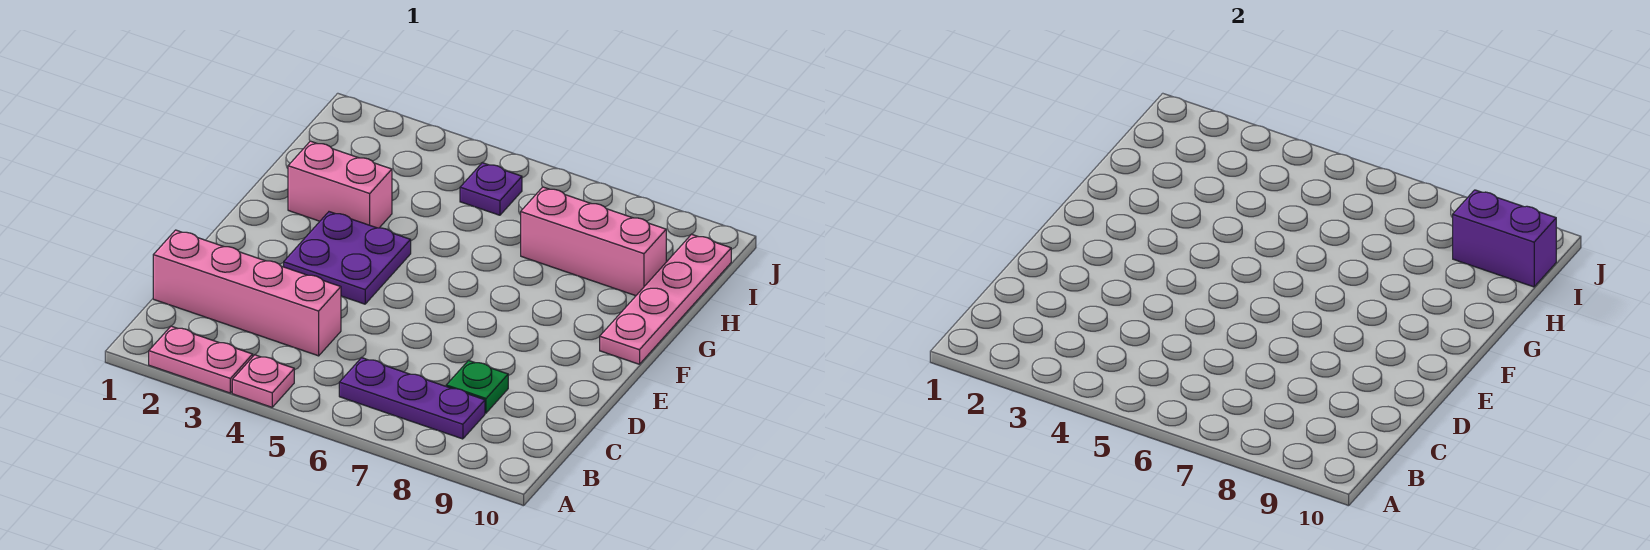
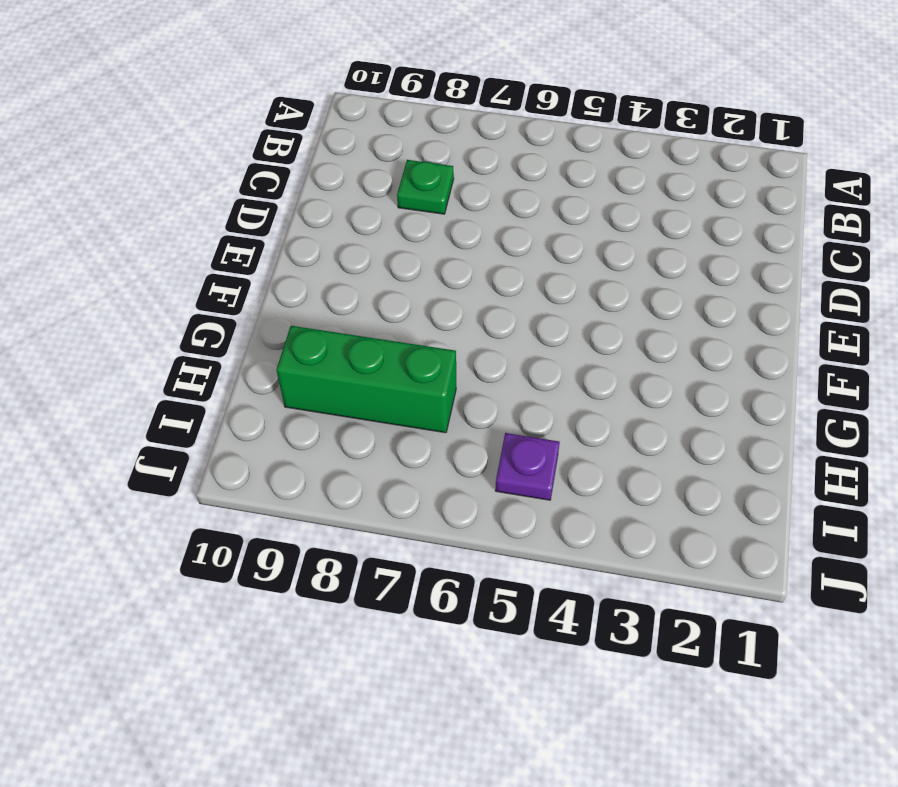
green 1x3 brick [276,326,456,433] -> pink 1x3 brick [521,187,666,296]
none -> pink 1x2 plate [149,326,253,393]
none -> pink 1x1 plate [232,355,294,407]

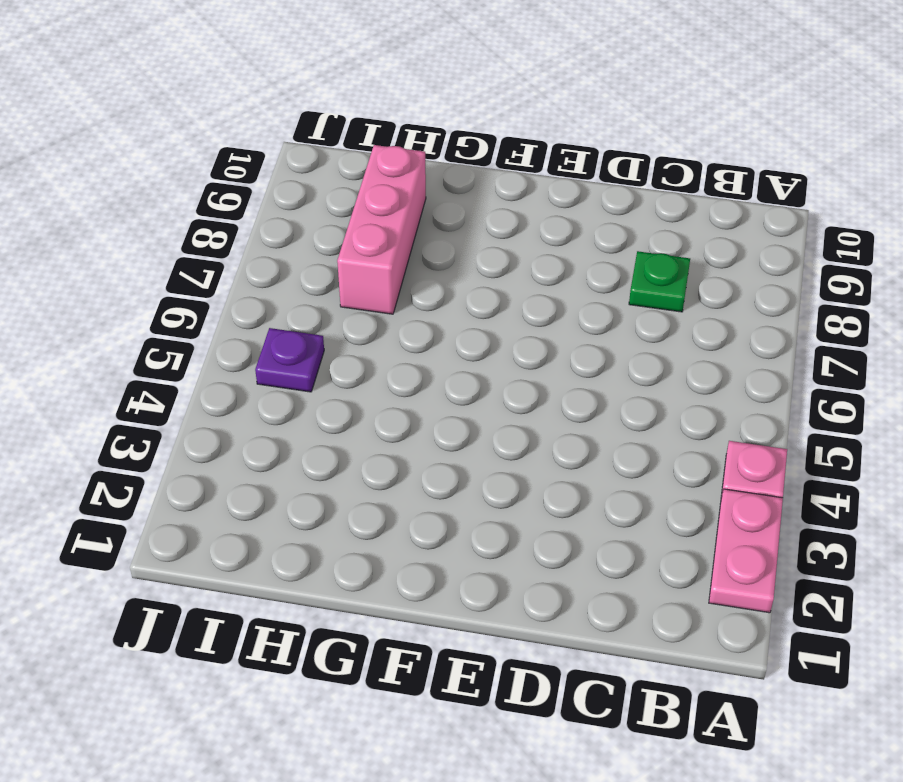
none -> purple 1x3 plate [339,358,485,439]
none -> pink 1x4 brick [153,230,341,356]

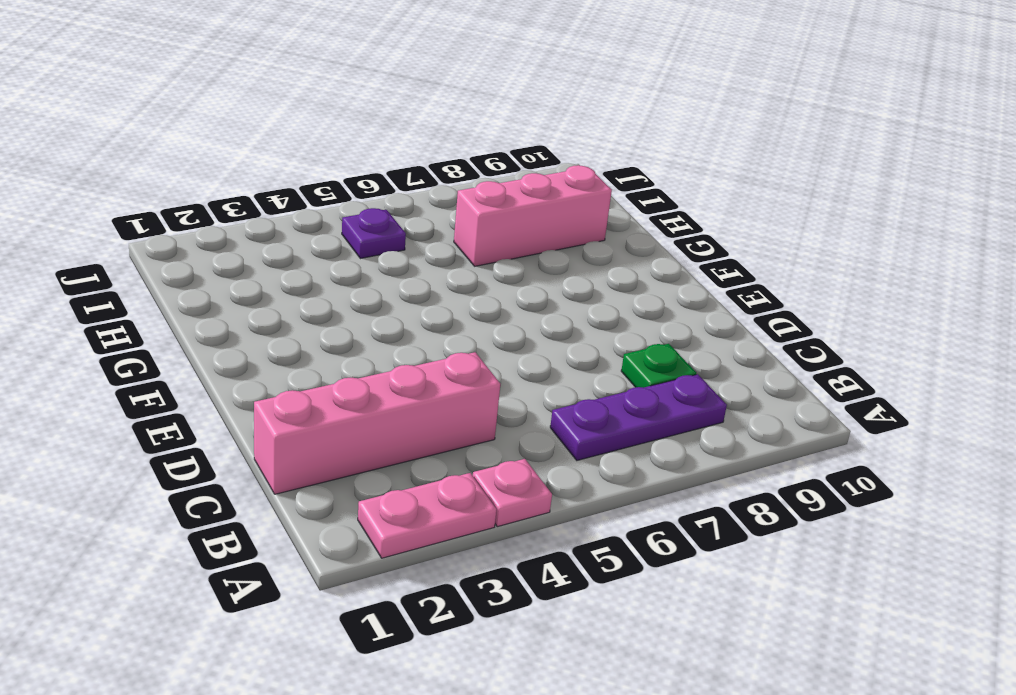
none -> purple 2x2 plate [284,212,411,304]
none -> pink 1x4 plate [600,234,731,364]

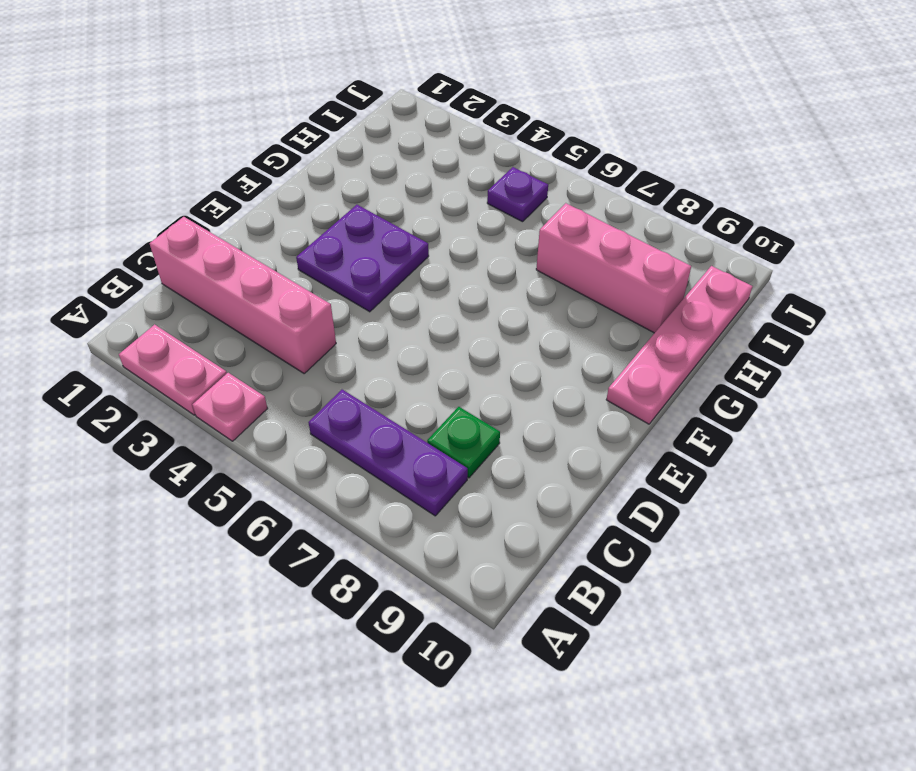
none -> pink 1x2 brick [288,141,392,228]
none -> purple 1x2 brick [1453,190,1556,287]

